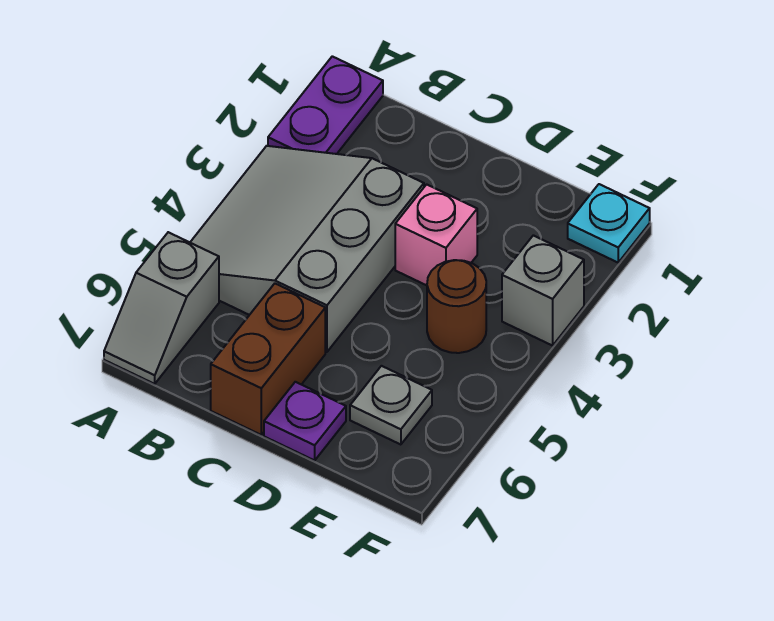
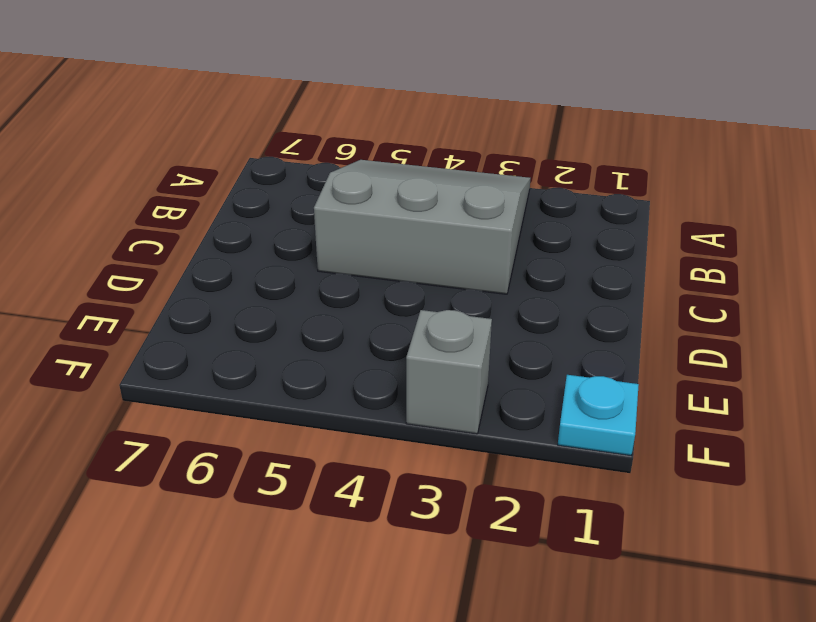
none -> purple 1x2 plate [268,56,383,154]
none -> grey 1x2 slope [104,232,219,384]

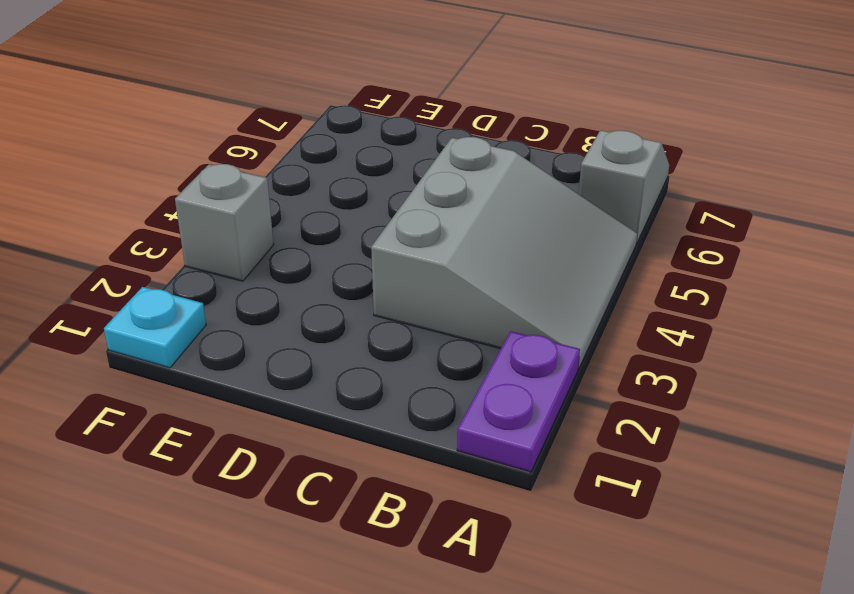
none -> brown 1x2 brick [211,284,325,435]
none -> pink 1x1 brick [395,184,477,285]

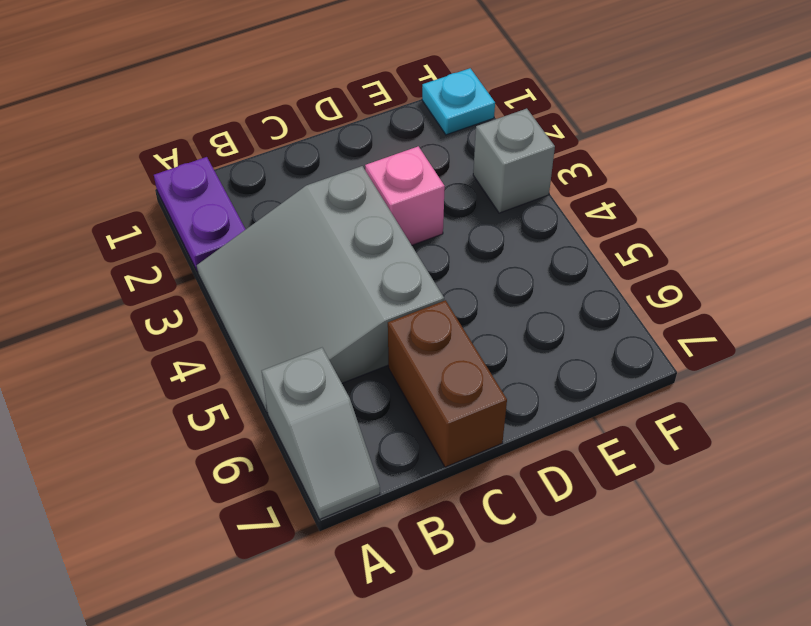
none -> purple 1x1 plate [264,382,346,460]
none -> brown 1x1 round brick [427,260,486,353]

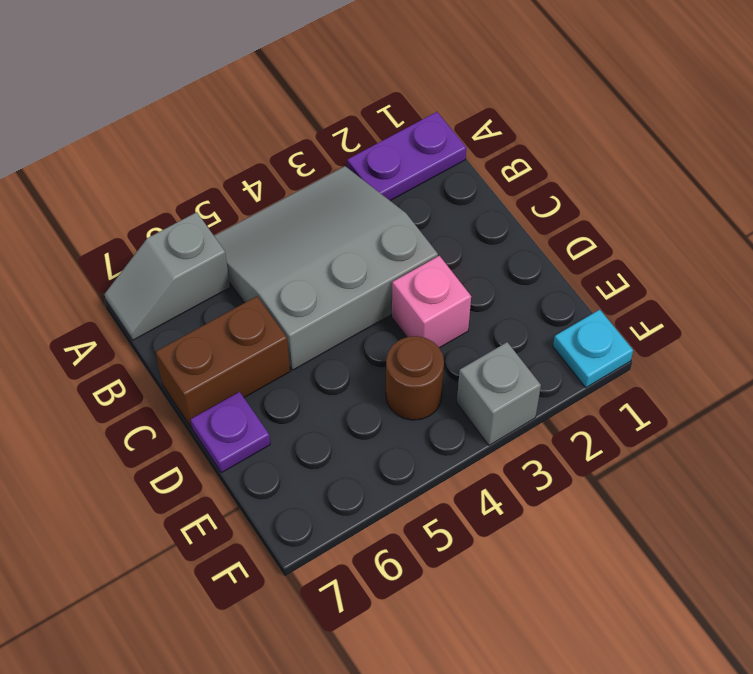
none -> grey 1x1 plate [350,366,432,445]

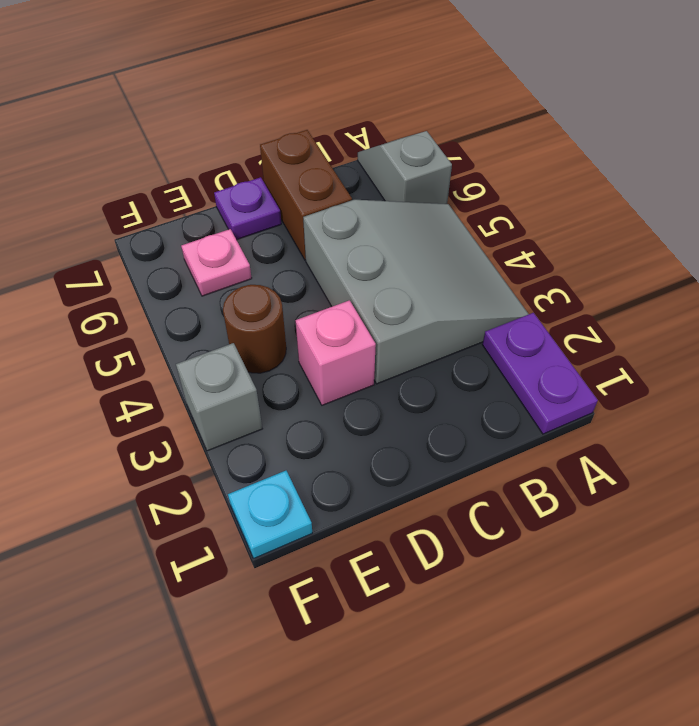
pink 1x1 plate [181,229,252,296] -> grey 1x1 plate [350,366,432,445]

